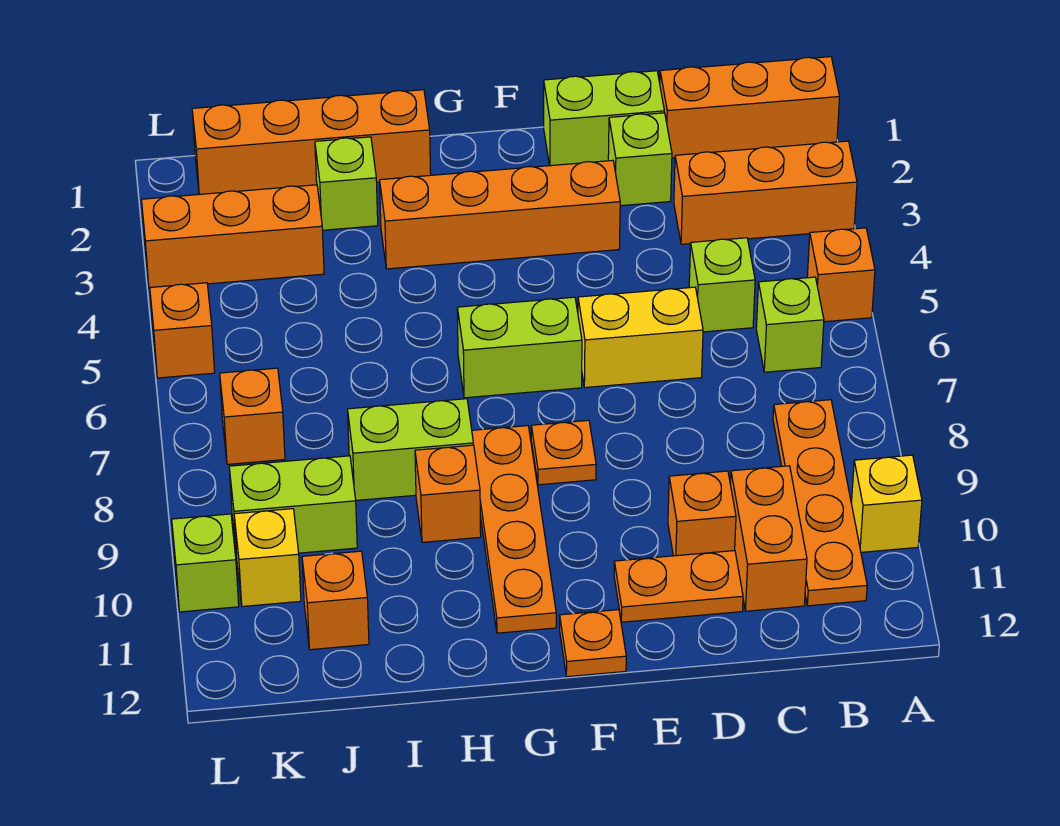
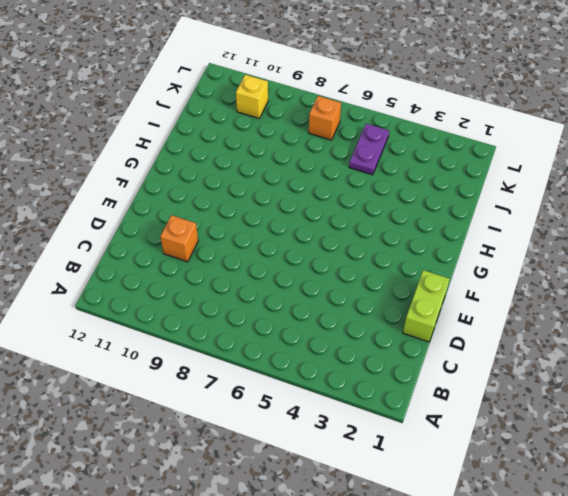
purple 1x2 plate [349,124,389,175] -> none
none -> orange 1x3 brick [660,57,840,158]
none -> orange 1x3 brick [674,141,857,244]
none -> orange 1x1 brick [807,228,875,322]

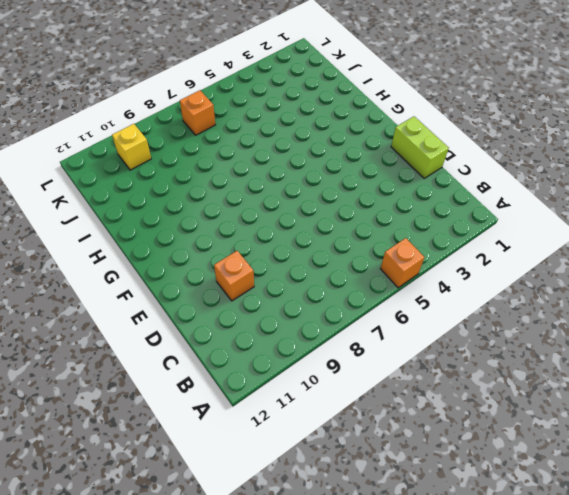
none -> orange 1x3 brick [660,57,840,158]
none -> orange 1x3 brick [674,141,857,244]
none -> yellow 1x1 brick [851,455,922,552]

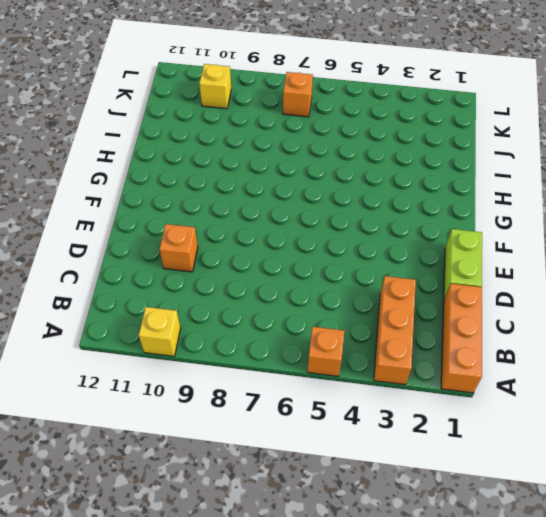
none -> lime 1x1 brick [756,277,824,372]
none -> orange 1x4 plate [773,400,867,606]
none -> lime 1x1 brick [689,238,755,332]

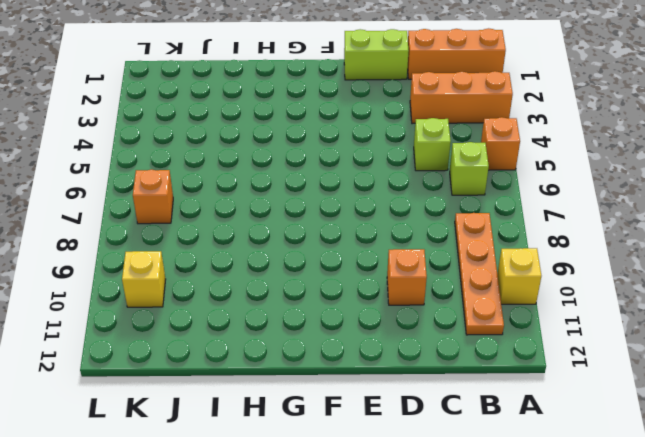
none -> orange 1x2 brick [730,466,807,611]
none -> lime 1x1 brick [608,113,672,206]
none -> yellow 1x2 brick [578,287,703,388]

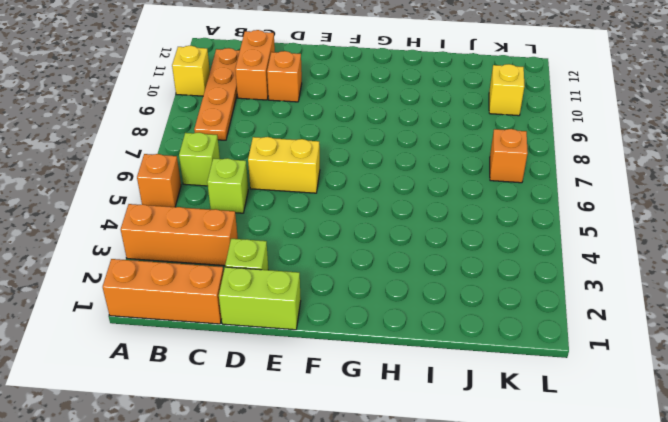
none -> orange 1x2 plate [614,551,743,622]
none -> orange 1x4 brick [380,160,620,269]
none -> lime 1x2 brick [457,297,582,398]

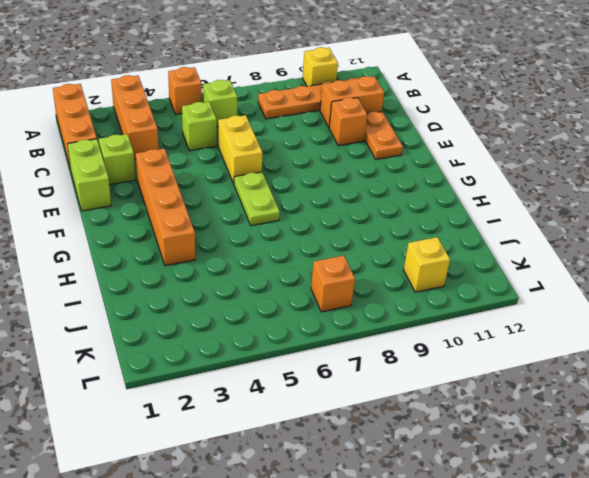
lime 1x2 plate [234,172,280,226] -> lime 1x2 brick [457,297,582,398]
none -> orange 1x1 plate [531,420,596,485]
none -> orange 1x1 plate [560,610,626,677]
none -> orange 1x4 plate [472,426,556,633]

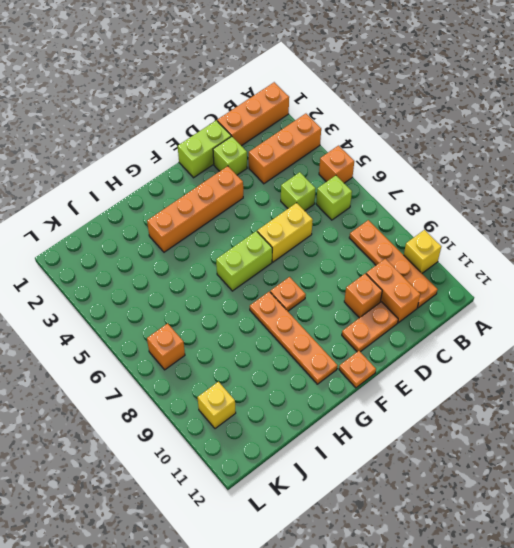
none -> orange 1x4 brick [192,90,431,194]
none -> lime 1x2 brick [348,399,473,500]
none -> orange 1x1 brick [415,445,481,542]

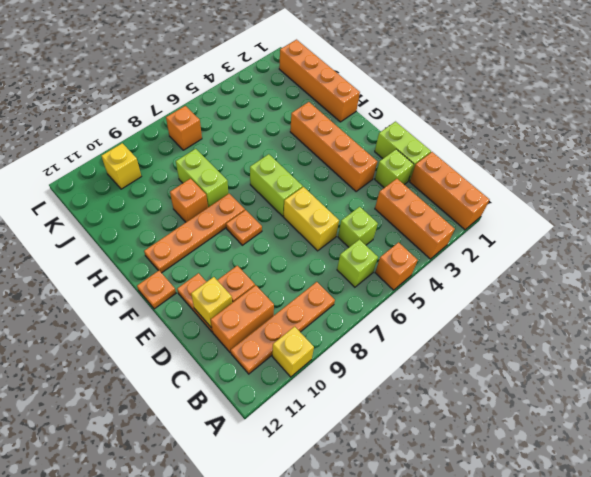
yellow 1x1 brick [191,277,232,327] -> none
none -> lime 1x1 brick [315,137,378,230]
none -> orange 1x3 brick [142,185,324,289]
none -> lime 1x2 brick [229,456,357,556]

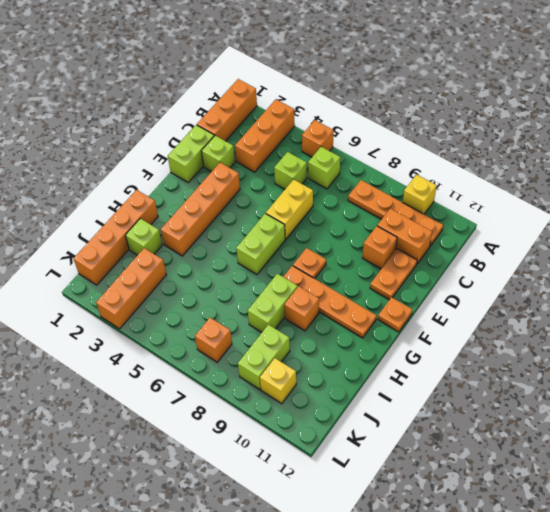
none -> orange 1x1 brick [302,551,369,650]
none -> orange 1x1 brick [150,283,215,378]
none -> lime 1x1 brick [172,514,239,612]

